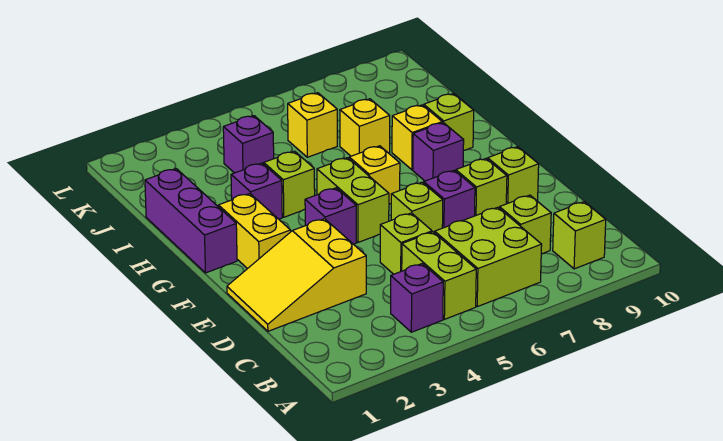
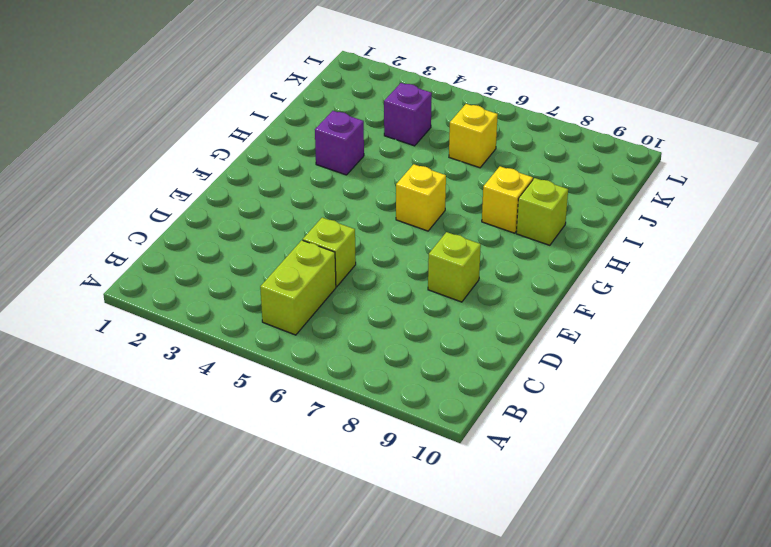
none -> purple 1x1 brick [391,264,443,332]
none -> lime 2x2 brick [435,207,542,307]
none -> lime 1x1 brick [553,202,606,269]

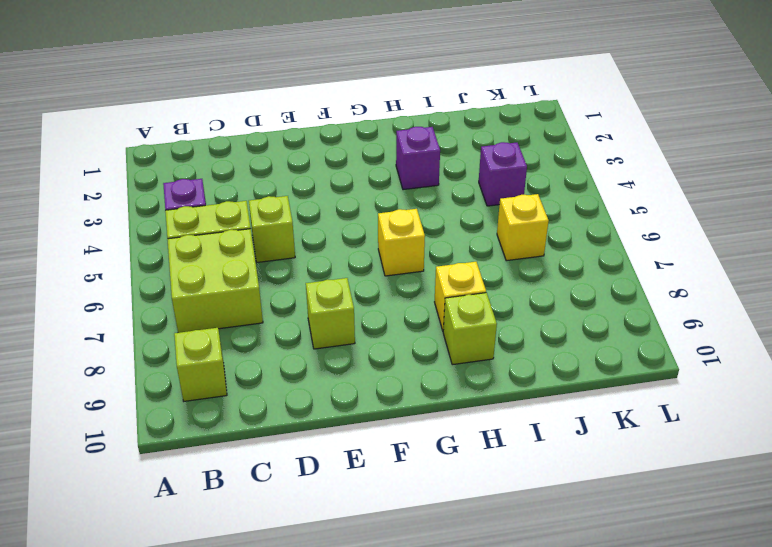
none -> lime 1x1 brick [499,195,551,254]
none -> yellow 2x3 slope [227,219,366,331]
none -> lime 1x1 brick [391,182,443,233]

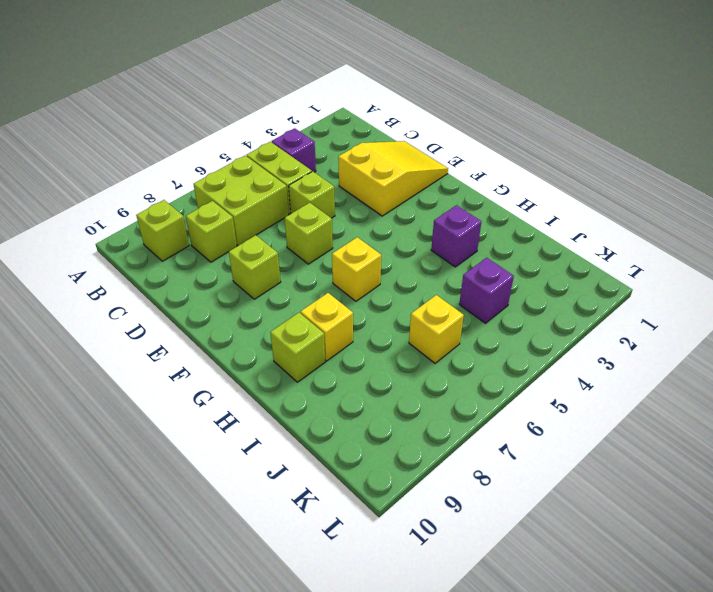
none -> purple 1x1 brick [424,170,475,228]
none -> lime 1x1 brick [488,147,539,204]
none -> yellow 1x2 brick [218,194,291,269]

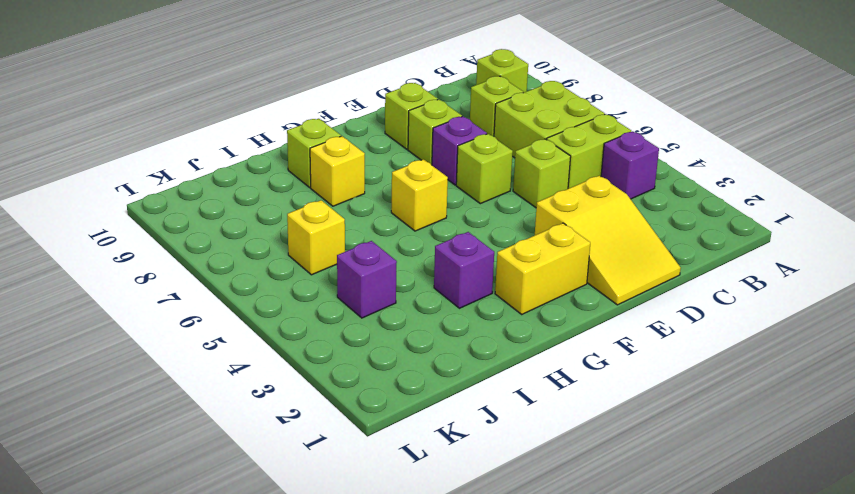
none -> purple 1x1 brick [305,188,356,244]
none -> lime 1x2 brick [317,158,389,242]
none -> purple 1x3 brick [145,169,237,273]

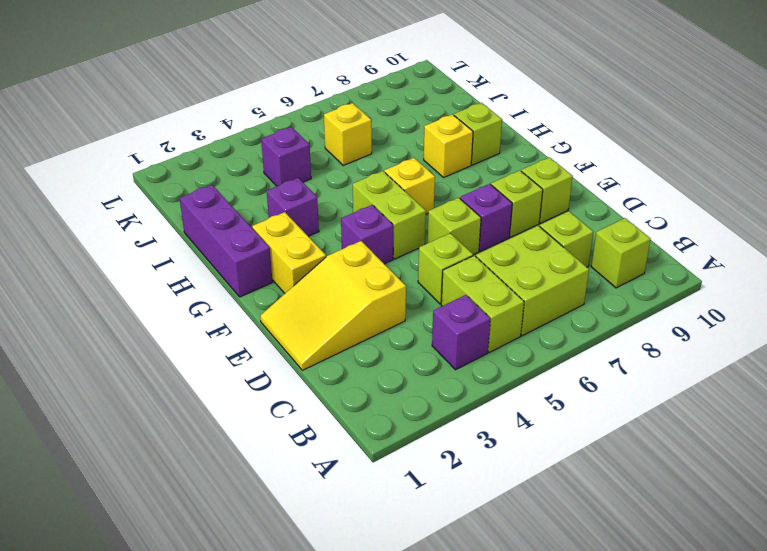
none -> purple 1x1 brick [413,123,464,181]
none -> lime 1x1 brick [264,151,315,217]
none -> yellow 1x1 brick [340,99,390,156]

